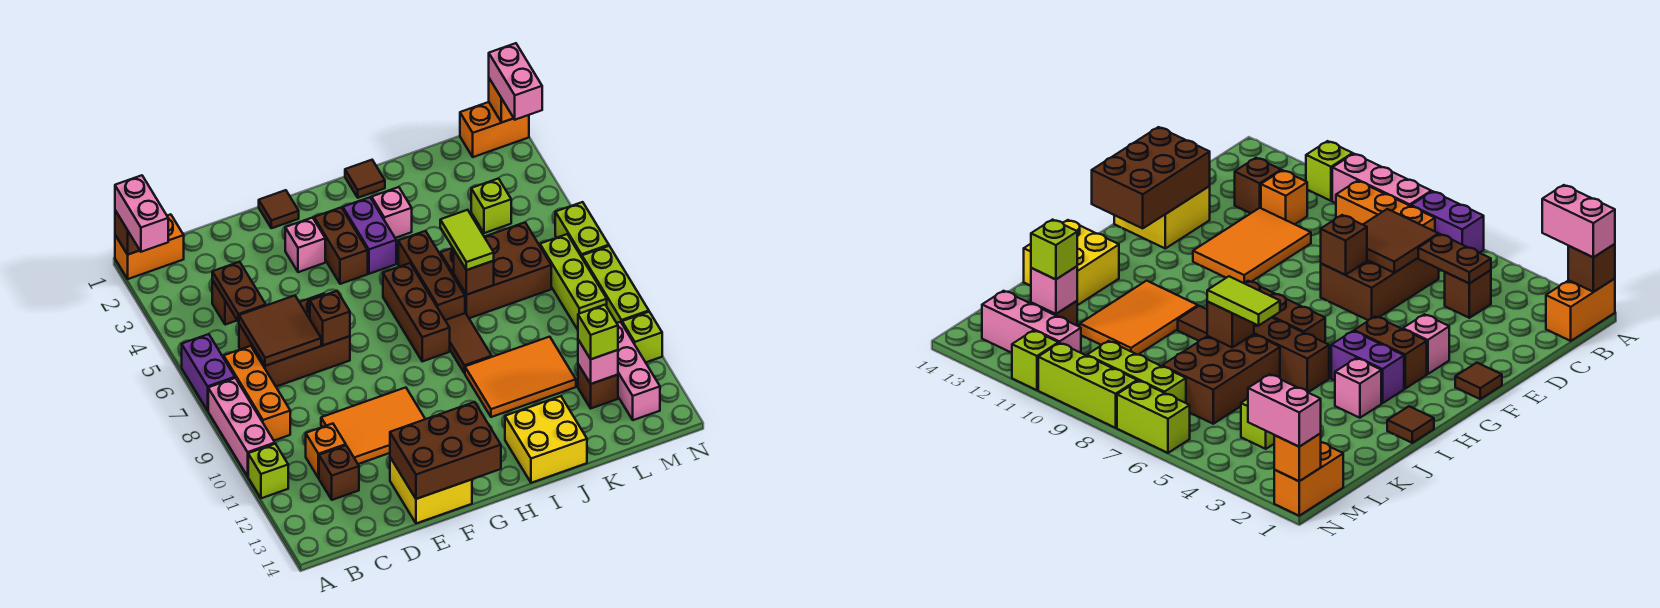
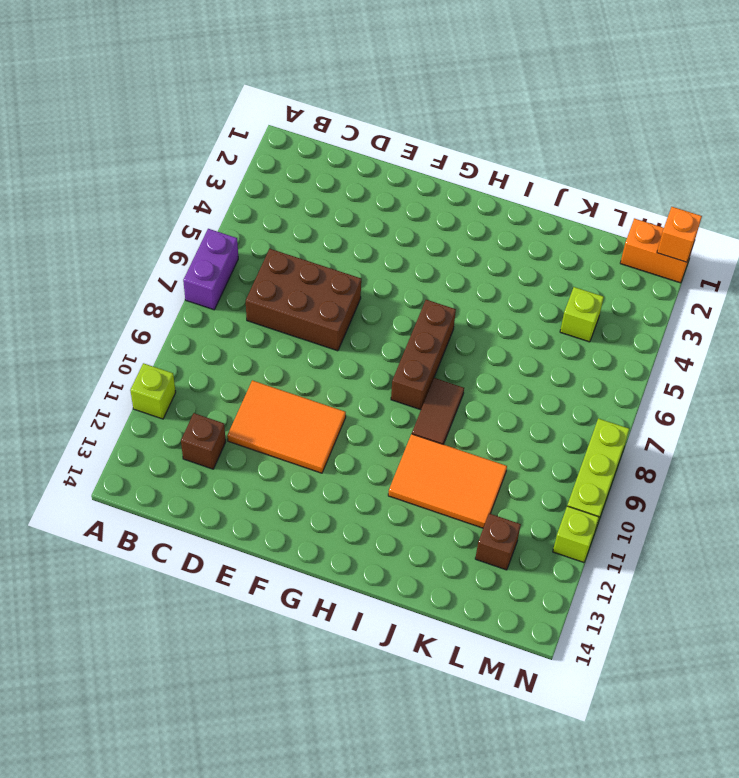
none -> orange 1x2 brick [115,214,184,279]
none -> pink 1x3 brick [208,378,275,476]
none -> orange 1x3 brick [224,346,290,440]
none -> brown 1x1 brick [212,280,237,325]

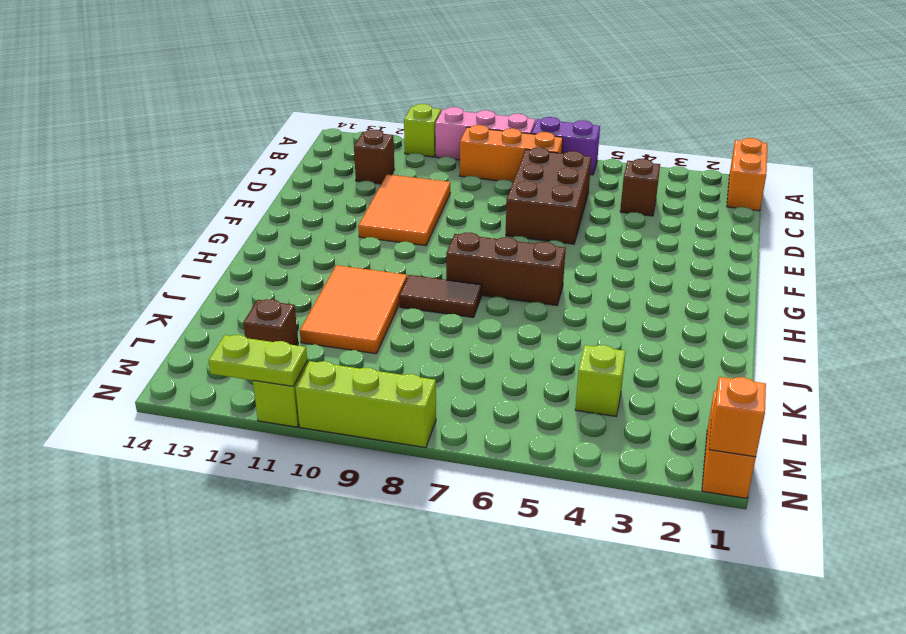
lime 1x2 plate [208,335,307,386] -> none
none -> orange 1x1 brick [306,424,346,478]
none -> yellow 2x2 brick [390,457,472,523]
none -> brown 1x1 tile [259,190,299,228]
none -> pink 1x1 brick [285,218,325,272]

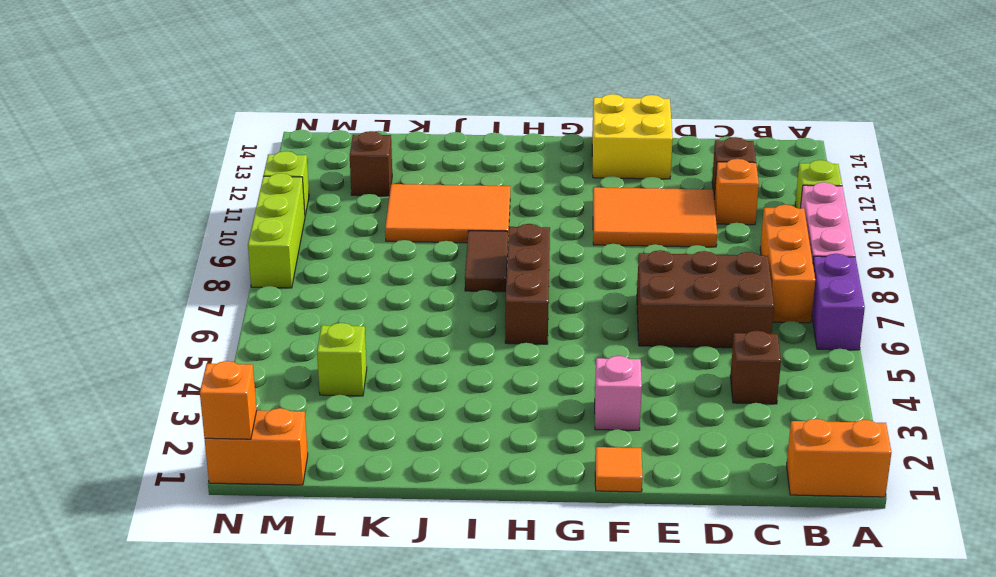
orange 1x1 tile [595,447,642,492] -> brown 1x1 tile [259,190,299,228]
none -> brown 1x2 brick [314,207,368,284]
none -> purple 1x2 brick [343,197,396,274]
none -> brown 1x1 tile [345,160,385,198]
none -> pink 1x1 brick [372,187,412,238]

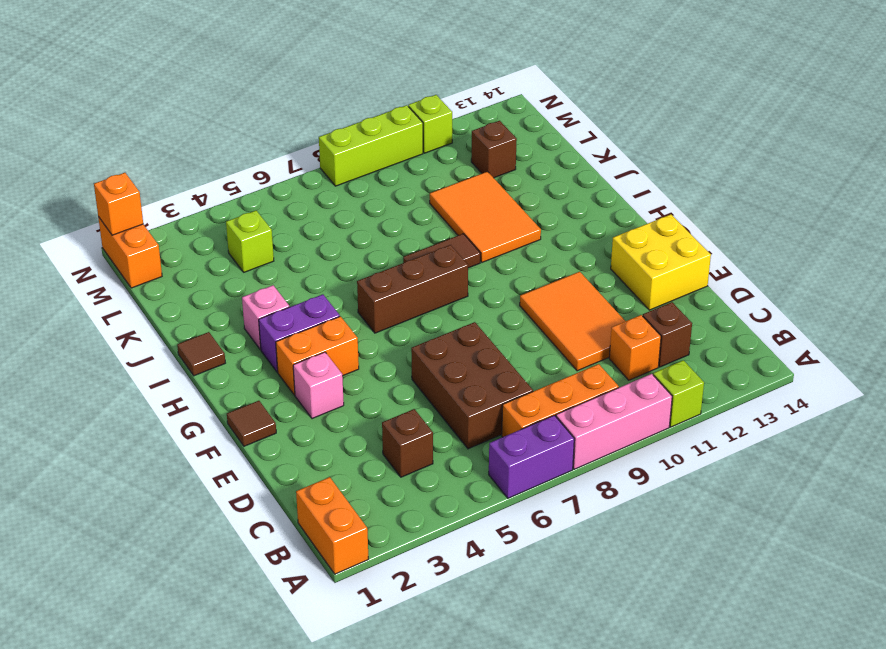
orange 1x2 brick [276,316,359,395] -> brown 1x2 brick [314,207,368,284]
none -> brown 1x3 brick [398,231,465,320]
none -> yellow 2x2 brick [505,396,587,483]
none -> brown 2x3 brick [440,223,551,318]
none -> lime 1x3 brick [540,234,607,330]

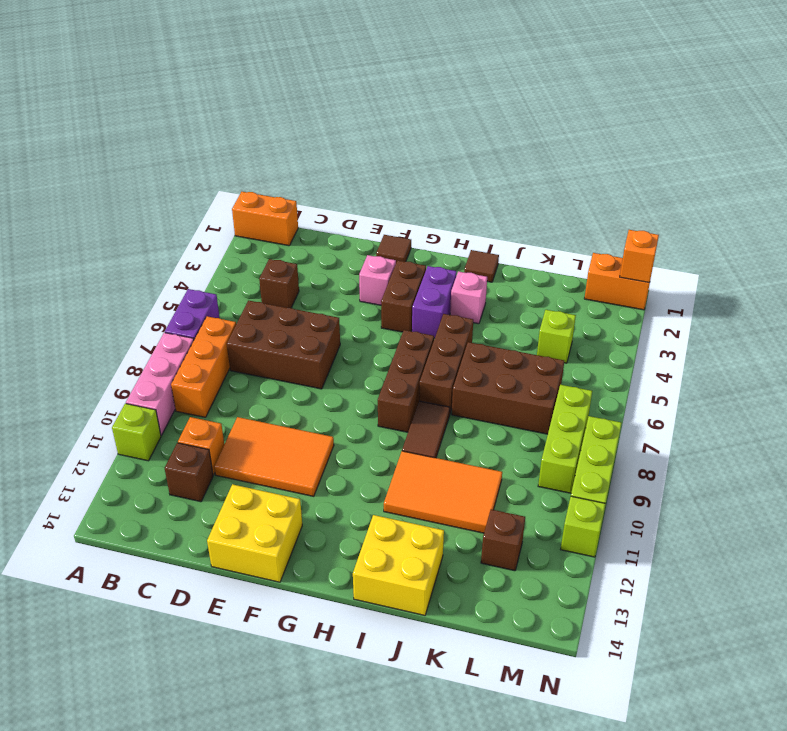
none -> pink 1x3 brick [617,322,660,420]
none -> lime 1x2 brick [555,202,609,257]
none -> brown 1x1 brick [115,210,139,255]
none -> brown 1x2 plate [212,262,266,322]

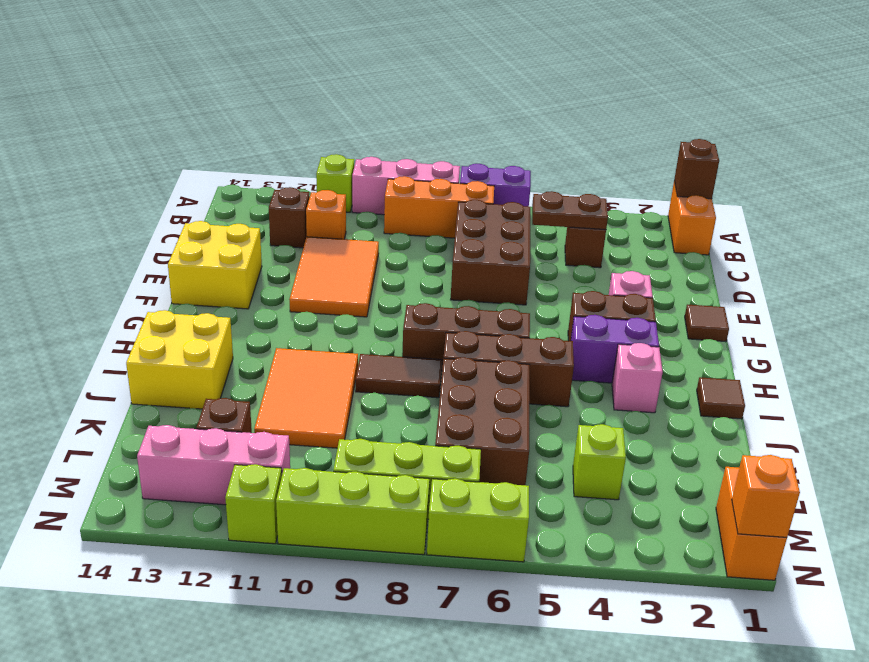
none -> brown 2x2 tile [239,295,321,366]
none -> brown 1x1 brick [310,291,350,345]
none -> brown 2x3 brick [390,402,501,499]
none -> brown 1x1 brick [454,251,494,295]

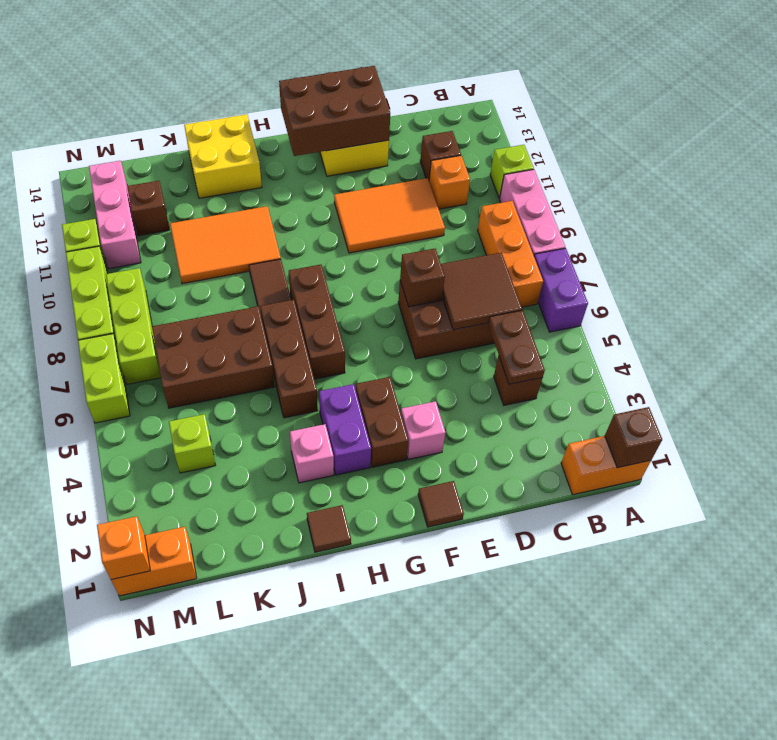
none -> brown 1x1 brick [454,251,494,295]
none -> pink 1x1 brick [578,340,618,384]
none -> pink 1x2 brick [115,175,168,252]
none -> lime 1x2 tile [440,210,494,270]

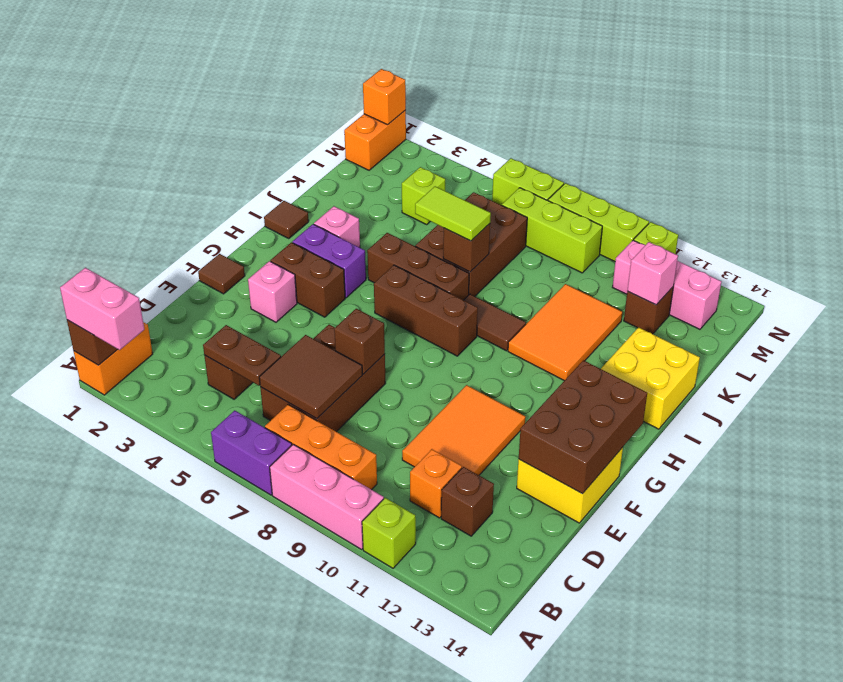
none -> lime 1x1 brick [578,305,618,359]
none -> pink 1x2 brick [489,43,542,120]

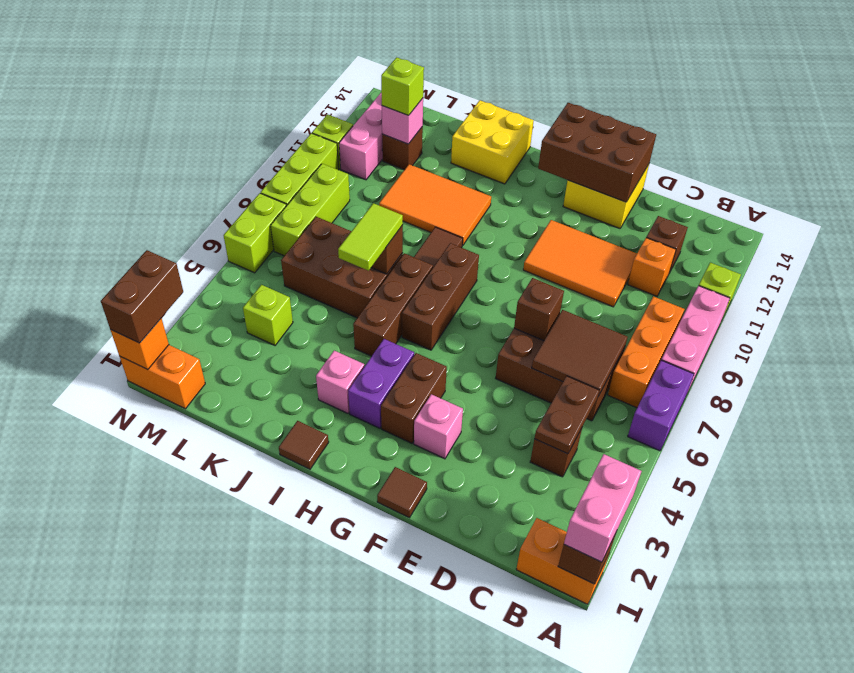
brown 1x2 brick [101,250,183,343] -> pink 1x2 brick [489,43,542,120]

